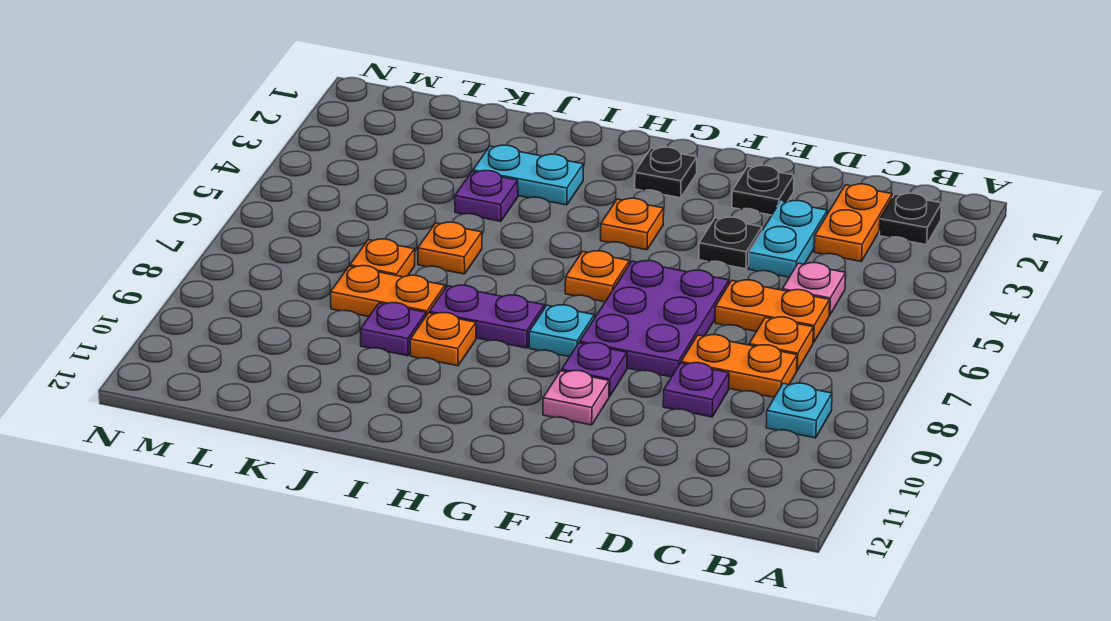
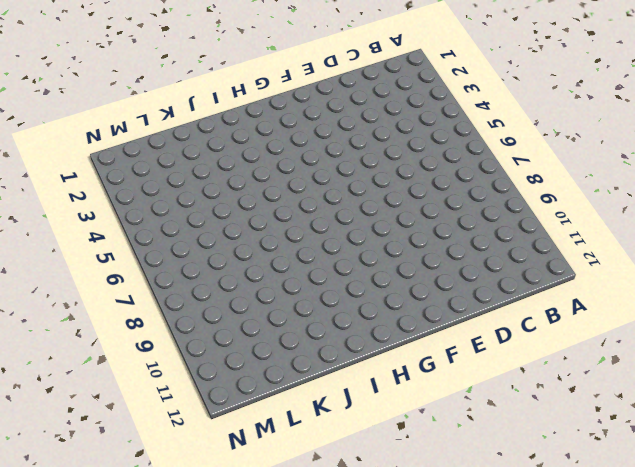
none -> black 1x1 plate [879,193,942,245]
none -> cyan 1x1 plate [766,383,832,438]
none -> orange 1x2 plate [814,184,892,261]

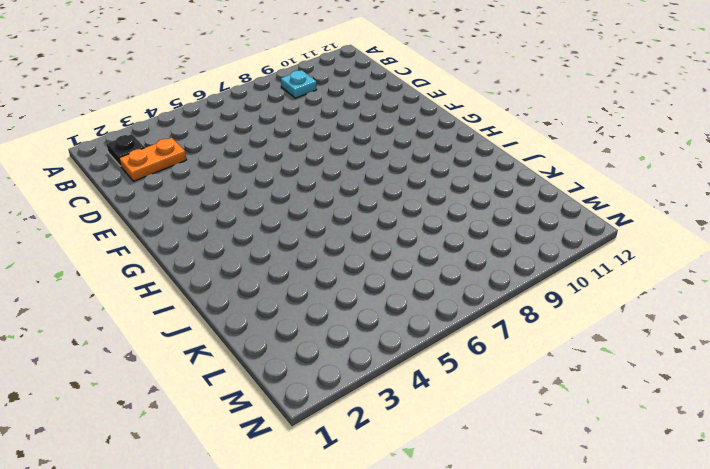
none -> pink 1x1 plate [782,263,846,315]
none -> orange 1x2 plate [715,280,830,343]
none -> orange 1x1 plate [749,317,813,370]

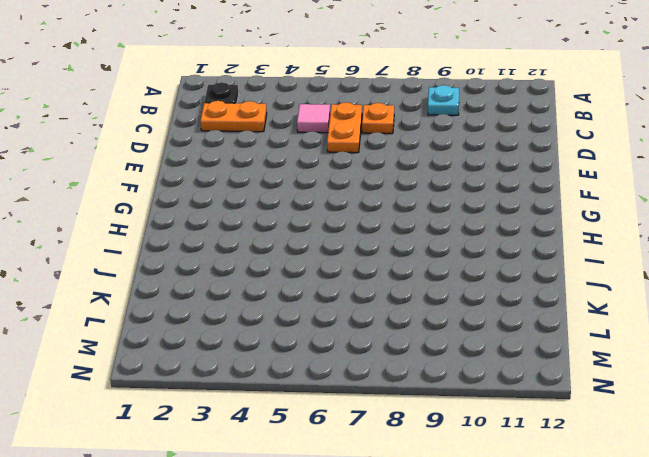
pink 1x1 tile [297,104,330,133] -> pink 1x1 plate [782,263,846,315]
none -> orange 1x2 plate [681,334,797,398]
none -> cyan 1x2 plate [748,200,827,277]
none -> purple 1x1 plate [663,363,729,417]

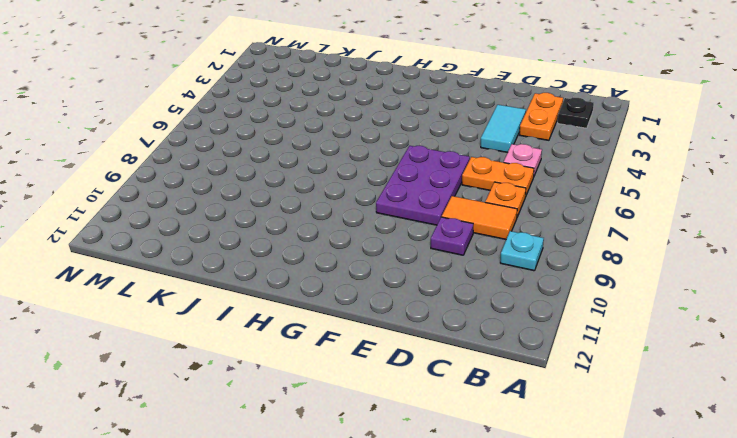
orange 1x2 tile [442,196,517,239] -> orange 1x2 plate [681,334,797,398]
cyan 1x2 tile [481,105,526,153] -> cyan 1x2 plate [748,200,827,277]
none -> black 1x1 plate [732,166,794,215]
none -> black 1x1 plate [699,217,762,269]
none -> purple 1x1 plate [562,343,627,396]

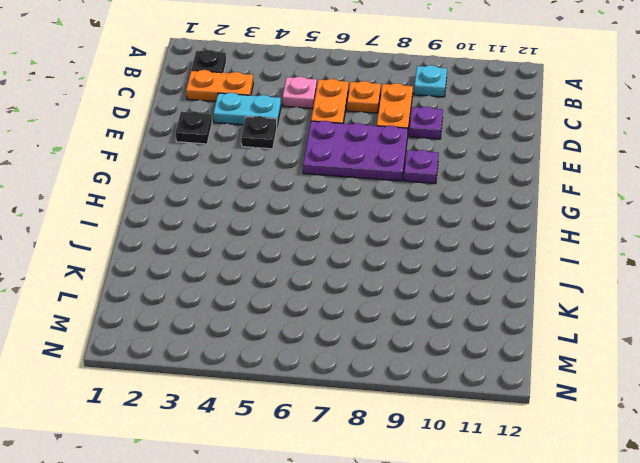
none -> pink 1x1 plate [543,371,609,425]
none -> black 1x1 plate [635,147,697,198]
none -> orange 1x1 plate [601,198,664,250]

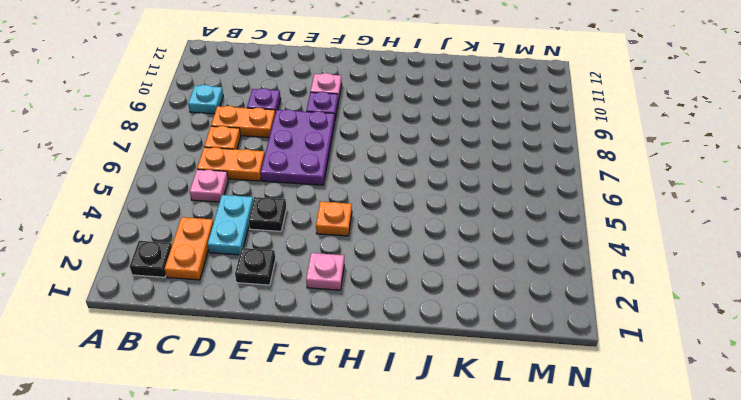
pink 1x1 plate [306,253,344,290] -> black 1x1 plate [635,147,697,198]
none -> orange 1x1 plate [565,251,629,302]
none -> cyan 1x1 plate [529,305,594,357]
none -> purple 1x2 plate [429,285,544,348]

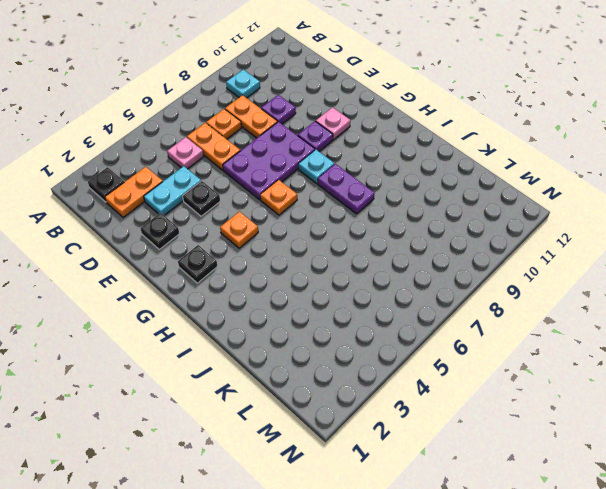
none -> cyan 1x2 plate [473,145,583,205]
none -> orange 1x1 plate [410,313,476,366]
none -> purple 1x1 plate [455,171,518,221]

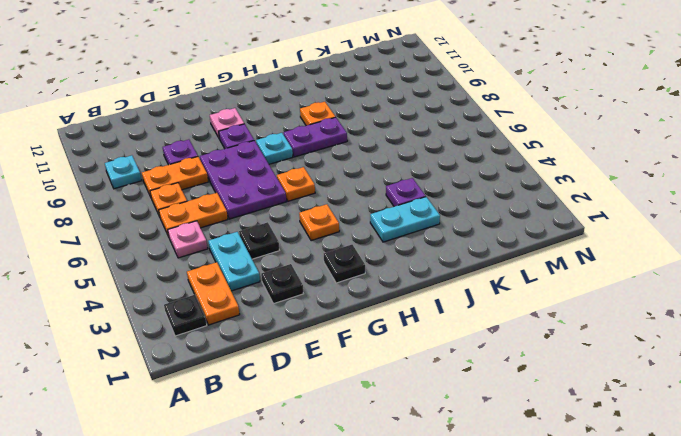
none -> orange 1x1 plate [418,222,482,274]
none -> orange 1x2 plate [331,266,445,317]
none -> purple 1x1 plate [360,303,426,356]

